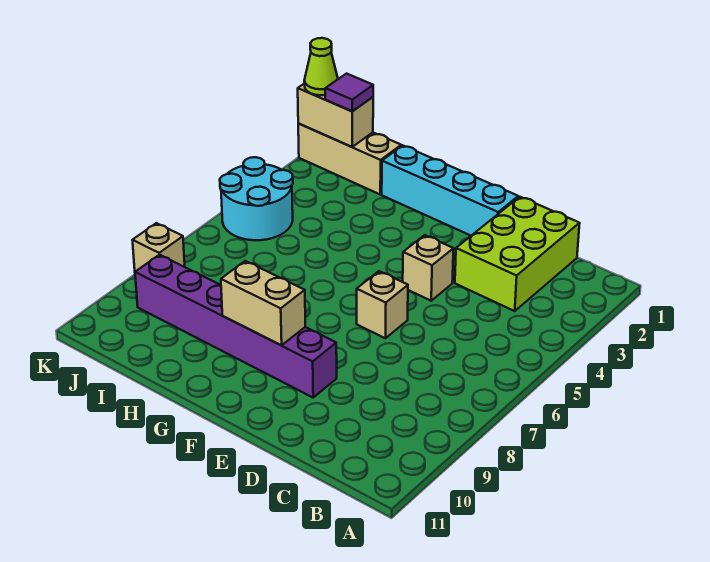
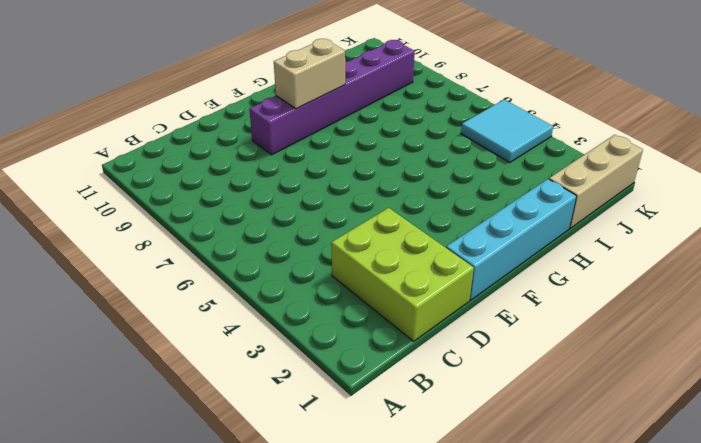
cyan 2x2 tile [461,100,553,162] -> cyan 2x2 round brick [220,157,293,240]
none -> tan 1x1 brick [403,235,454,301]
none -> tan 1x1 brick [357,271,408,338]
none -> tan 1x1 brick [133,223,185,272]

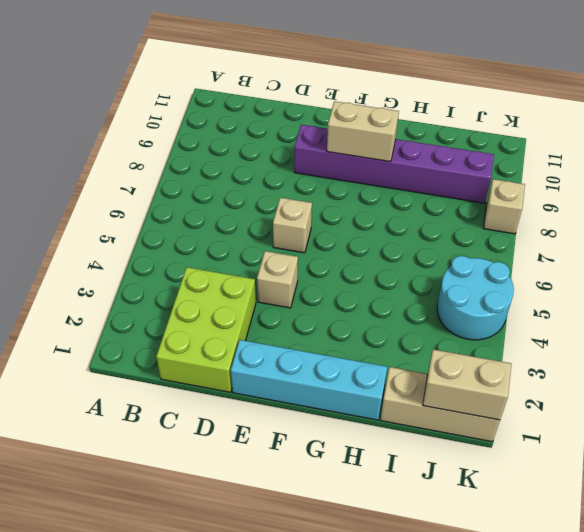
none -> purple 1x1 tile [325,74,373,111]
none -> lime 1x1 cone [304,38,338,95]

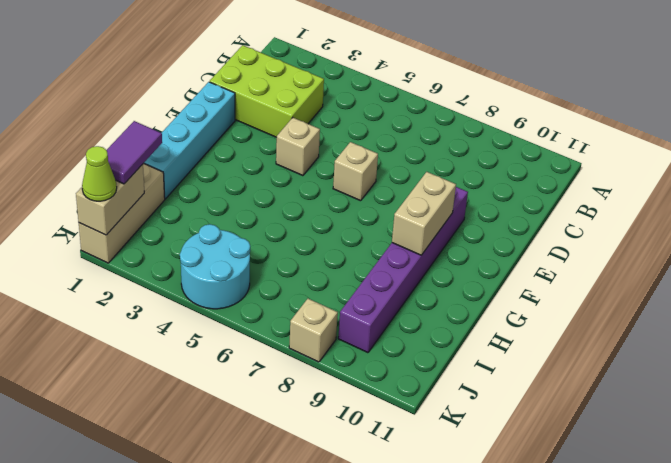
purple 1x2 tile [107,121,162,184] -> purple 1x1 tile [325,74,373,111]

